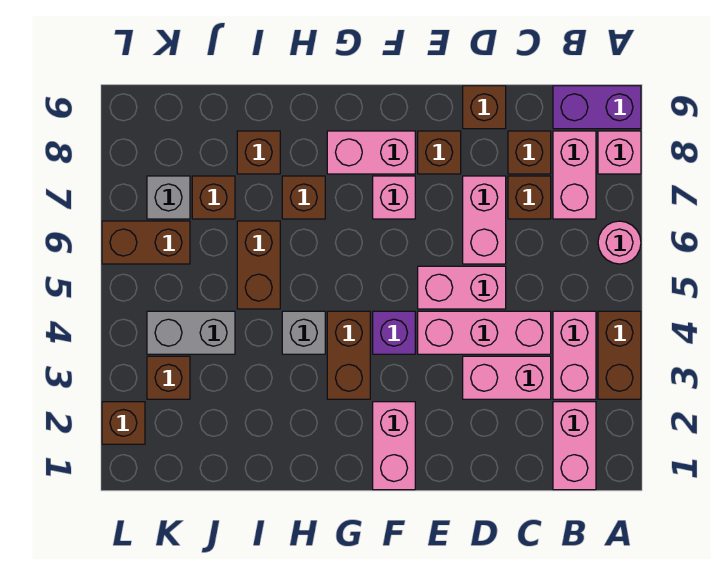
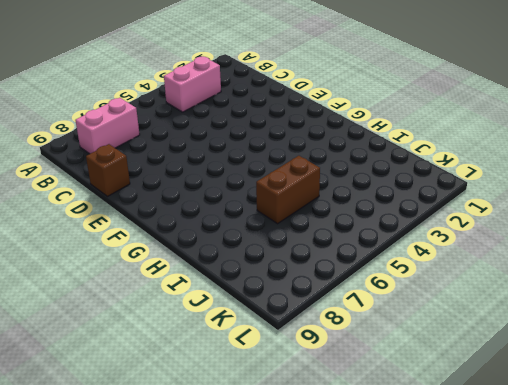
none -> brown 1x2 brick [598,311,641,399]
none -> pink 1x1 round brick [598,221,641,264]
none -> pink 1x1 brick [598,131,641,174]
none -> purple 1x2 brick [553,86,641,129]

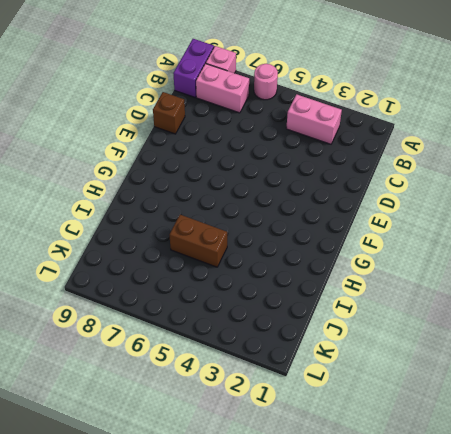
none -> brown 1x2 brick [598,311,641,399]
none -> pink 1x2 brick [553,402,596,490]
none -> pink 1x2 brick [463,356,551,399]
none -> pink 1x3 brick [418,311,551,354]

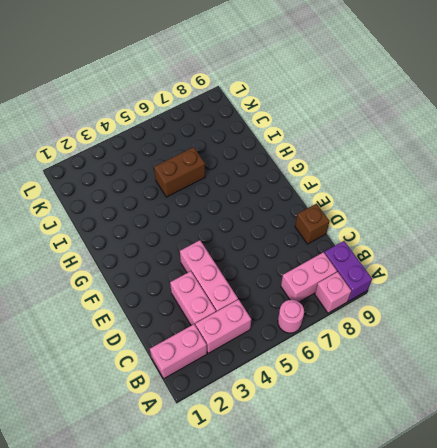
none -> brown 1x2 brick [598,311,641,399]
none -> brown 1x1 brick [508,176,551,219]
none -> brown 1x1 brick [508,131,551,174]
none -> pink 1x2 brick [418,266,506,309]

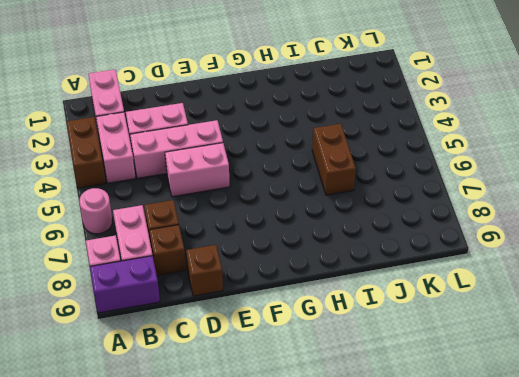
none -> pink 1x2 brick [463,176,506,264]
none -> brown 1x1 brick [418,131,461,174]
none -> pink 1x2 brick [373,402,415,490]
none -> purple 1x1 brick [373,311,415,354]

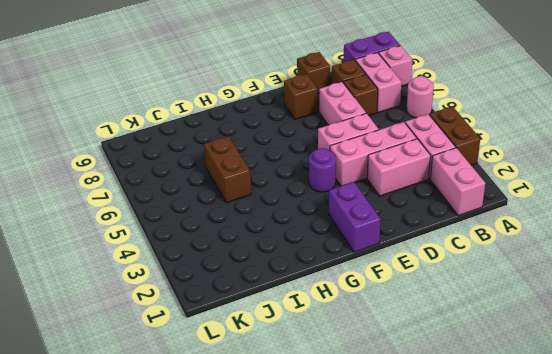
purple 1x2 brick [329,182,381,252] -> pink 1x2 brick [373,402,415,490]
purple 1x1 round brick [309,148,336,192] -> purple 1x1 brick [373,311,415,354]
none -> pink 1x1 brick [373,176,415,219]
none -> pink 1x2 brick [327,131,415,174]
none -> brown 1x2 brick [327,311,370,399]
none -> grey 1x1 brick [282,311,325,354]

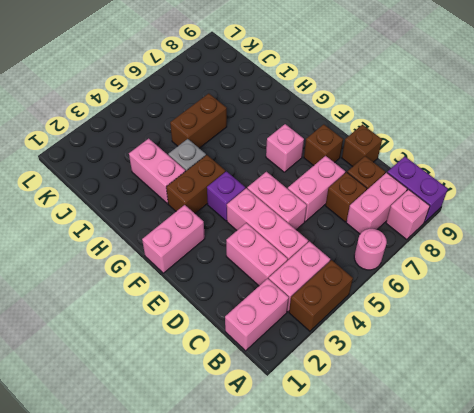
pink 1x2 brick [129,138,185,204] -> pink 1x2 brick moved to [327,131,415,174]
none -> brown 1x1 brick [282,176,325,219]
none -> brown 1x1 brick [237,131,280,174]
none -> grey 1x2 brick [147,311,235,354]
none -> brown 1x1 brick [192,176,235,219]

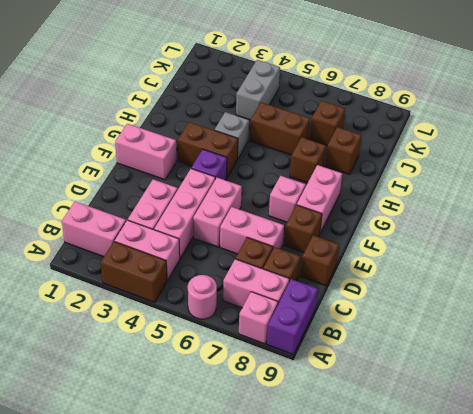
none -> brown 1x1 brick [147,356,190,399]
none -> brown 1x2 brick [102,221,190,264]
none -> grey 1x1 brick [147,176,190,219]
none -> brown 1x1 brick [102,402,145,444]

